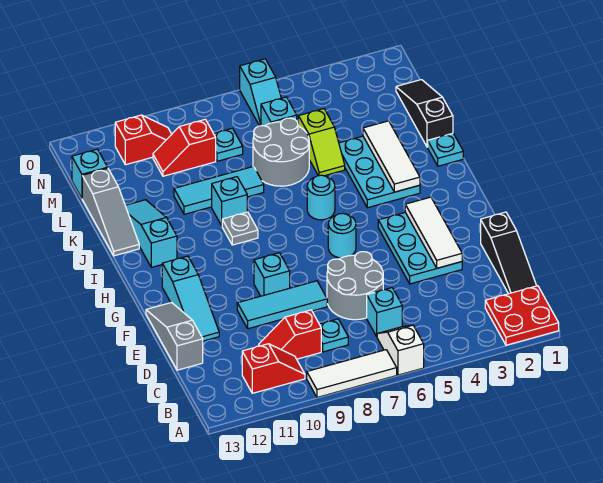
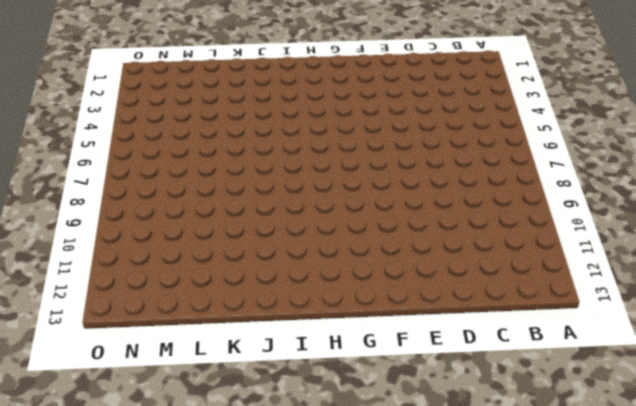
none -> red 2x2 plate [485,286,559,345]
none -> white 1x2 slope [377,325,424,375]
none -> white 1x3 tile [307,350,397,397]
none -> red 1x2 slope [242,344,305,393]

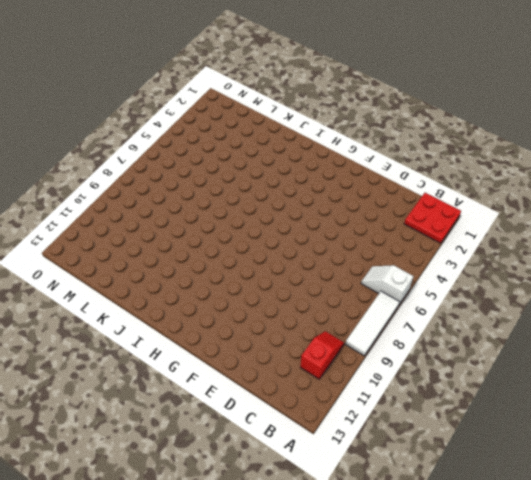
none -> black 1x3 slope [481,212,537,294]
none -> cyan 1x1 brick [367,288,402,336]
none -> cyan 1x1 plate [319,319,348,352]
none -> red 1x2 slope [259,310,321,359]

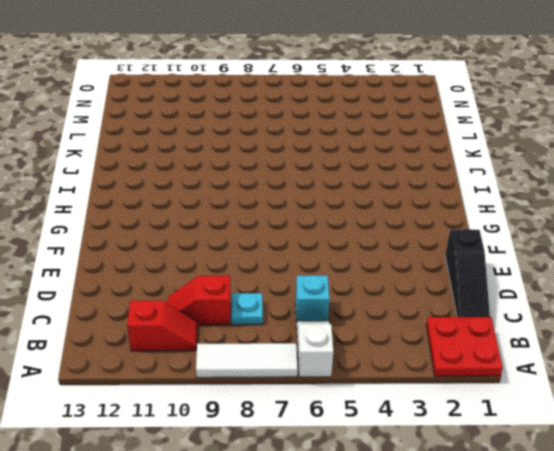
none -> grey 2x2 round brick [327,252,383,320]
none -> grey 1x3 slope [146,303,203,370]
none -> cyan 2x3 plate [378,212,462,284]
none -> cyan 1x3 tile [237,281,327,329]

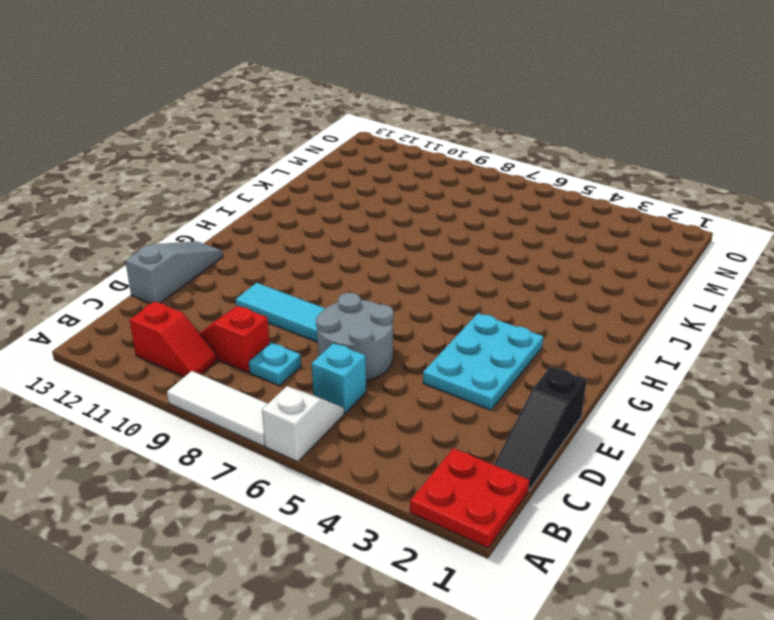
none -> cyan 1x3 slope [162,256,219,341]
none -> cyan 1x1 brick [254,253,290,296]
none -> cyan 1x1 round brick [328,213,356,258]
none -> cyan 2x3 plate [339,136,420,208]

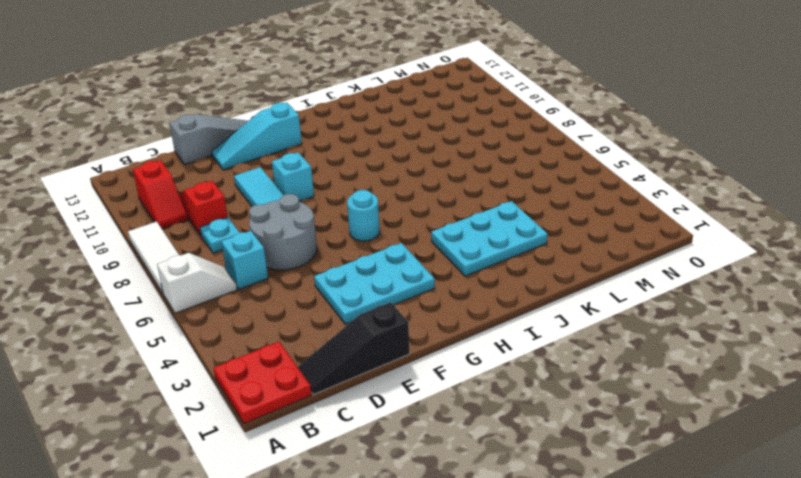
none -> cyan 1x1 round brick [307,175,335,220]
none -> grey 1x1 plate [222,212,258,245]
none -> cyan 1x3 slope [125,200,177,267]
none -> cyan 1x1 plate [428,133,463,166]

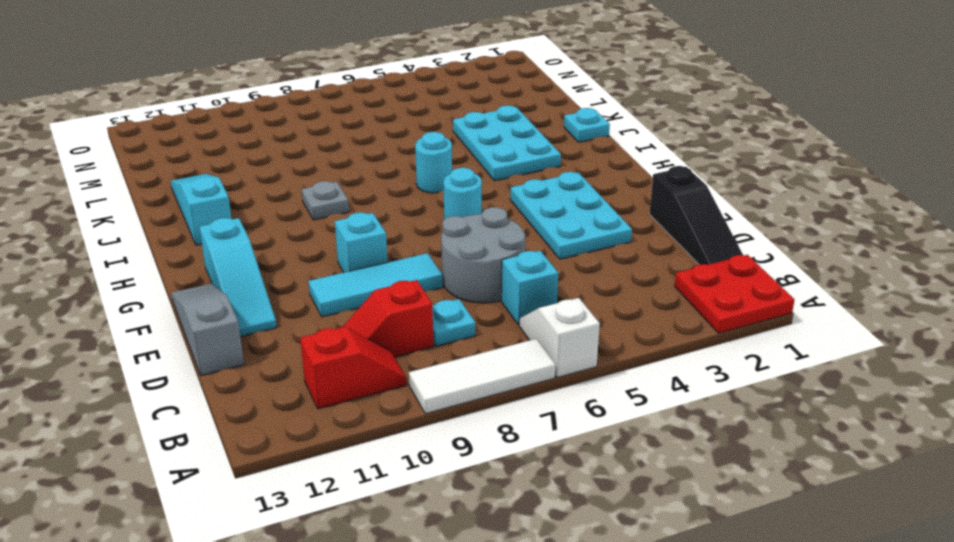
none -> cyan 1x1 brick [212,177,247,226]
none -> grey 1x3 slope [82,168,139,256]
none -> black 1x3 slope [396,80,453,147]
none -> lime 1x2 slope [298,109,345,176]

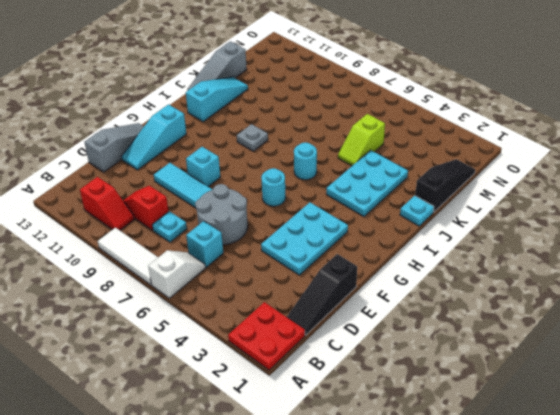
none -> cyan 1x1 brick [212,177,247,226]
none -> grey 2x2 round brick [253,118,309,186]
none -> cyan 1x3 tile [174,167,264,214]
none -> cyan 1x1 brick [261,97,297,126]

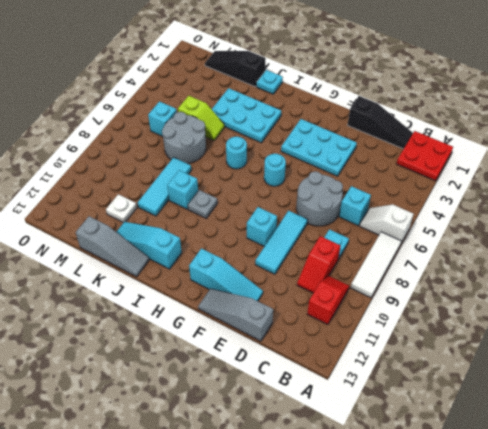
white 1x1 plate [106,194,137,223] -> none
none -> cyan 1x1 plate [214,128,243,161]
none -> red 1x2 slope [153,119,216,176]
none -> cyan 1x1 brick [72,149,108,198]
none -> cyan 1x2 slope [240,59,281,126]

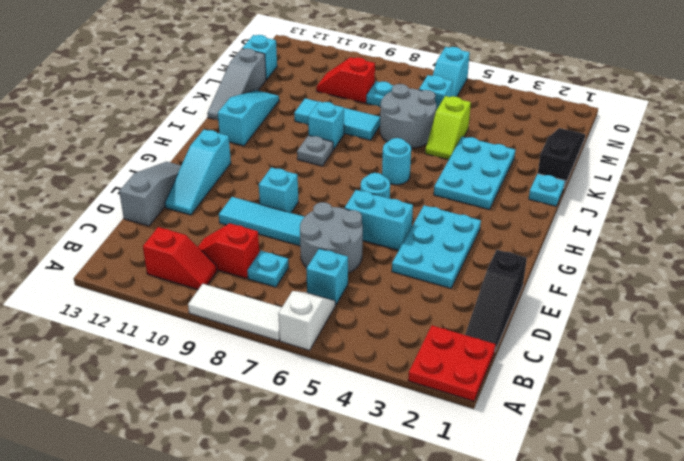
cyan 1x2 brick [345,190,413,250] -> none
none -> red 1x2 slope [115,115,172,165]
none -> white 1x3 tile [405,197,462,268]
none -> white 1x3 tile [363,121,420,192]

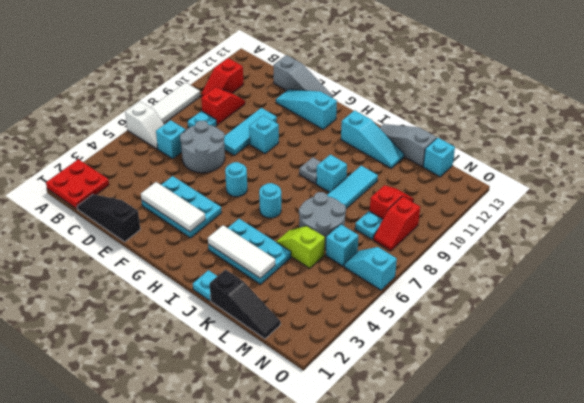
red 1x2 slope [373,196,420,251] -> red 1x2 slope moved to [115,115,172,165]

